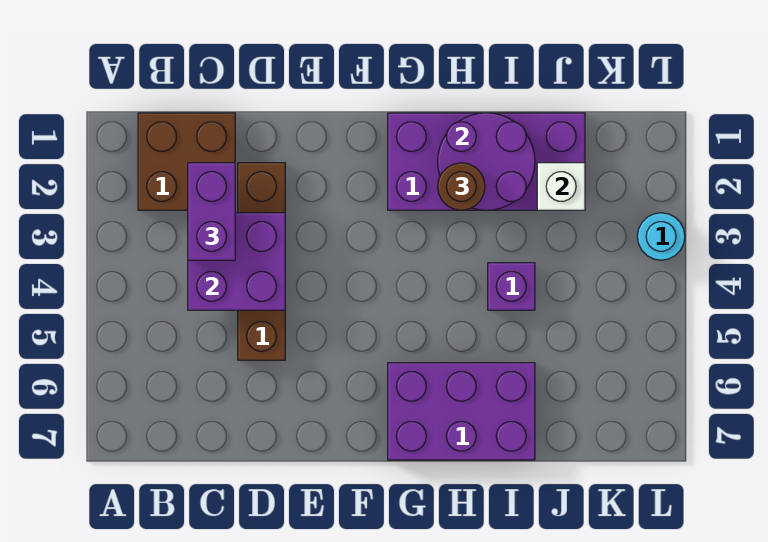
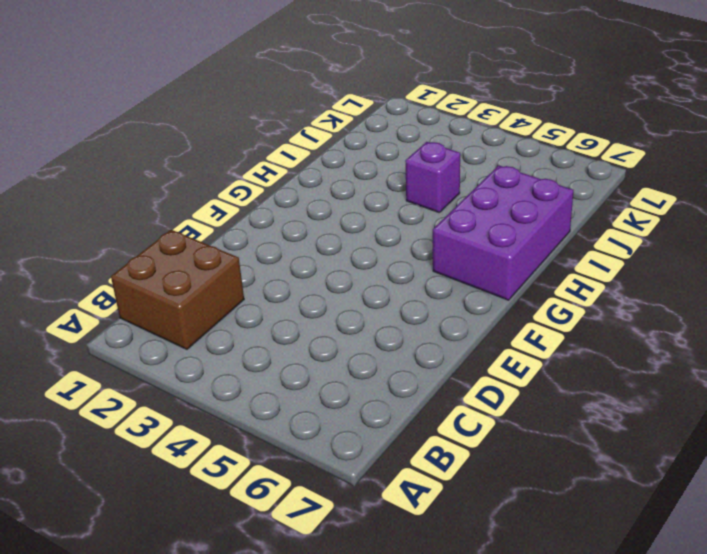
none -> brown 1x4 brick [238,163,285,360]
none -> purple 2x4 brick [388,113,585,210]

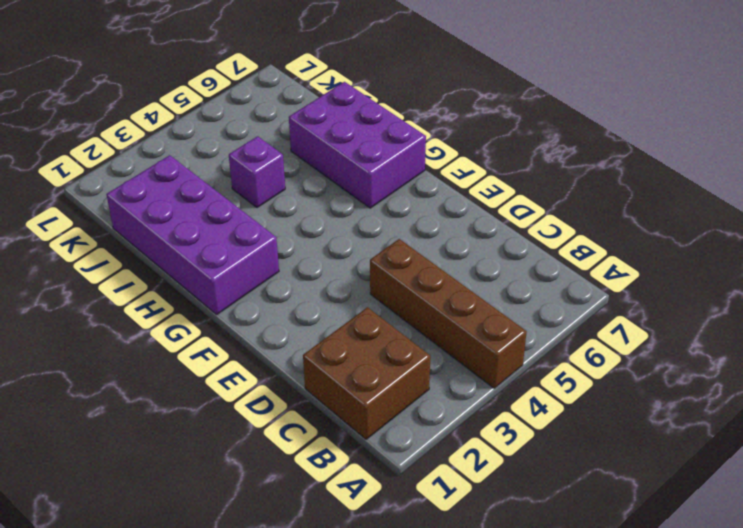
brown 1x4 brick [370,239,527,388] -> brown 1x4 brick turned to [238,163,285,360]
none -> cyan 1x1 round brick [637,213,685,260]
none -> purple 2x2 brick [188,213,285,310]

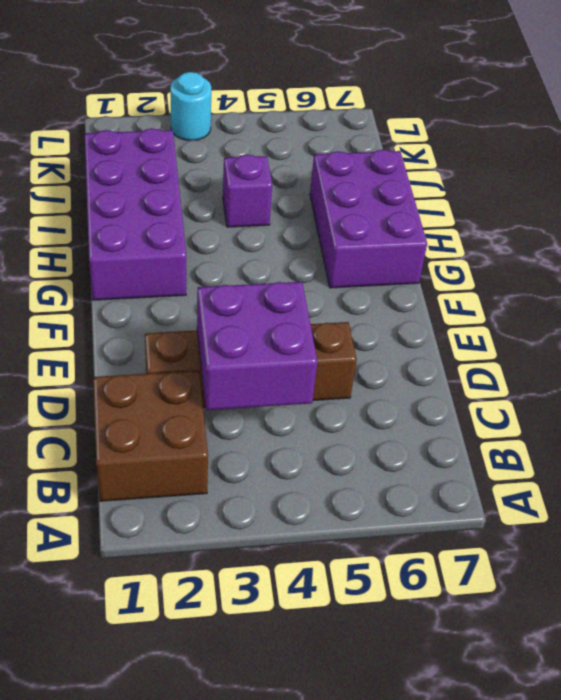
none -> purple 2x2 round brick [438,113,535,210]
none -> white 1x1 brick [537,163,585,210]

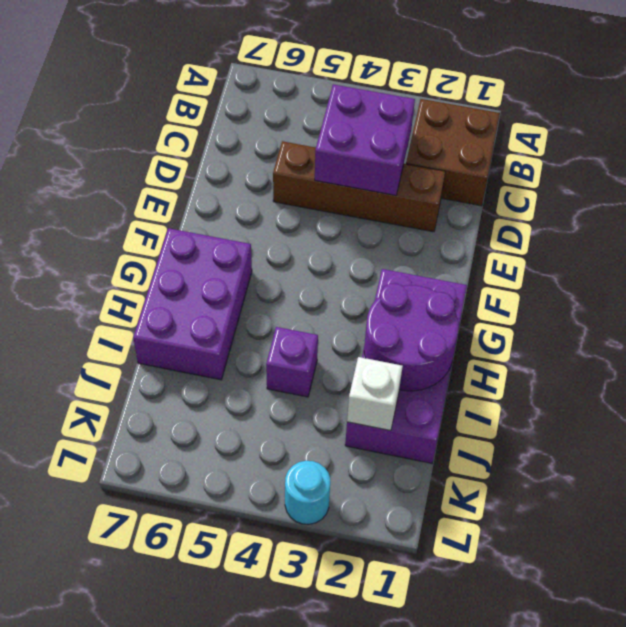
none -> purple 1x2 brick [188,163,235,260]
none -> brown 1x1 round brick [438,163,485,210]

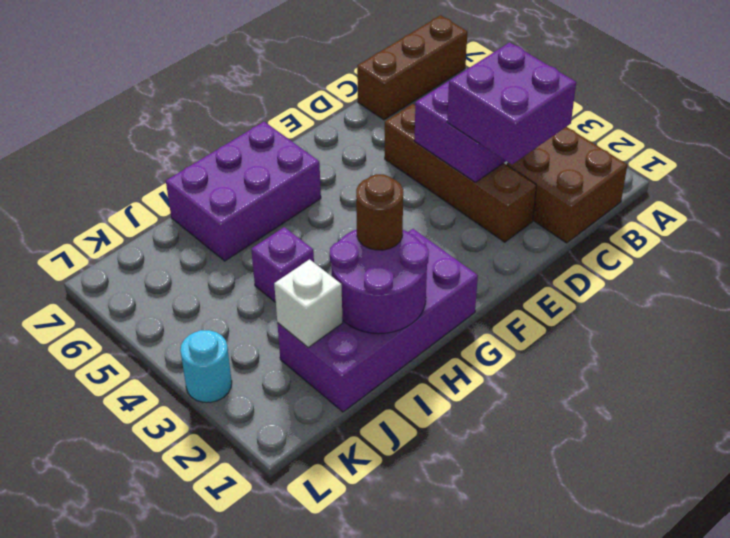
brown 1x3 brick [357,15,467,120] -> none
purple 2x2 brick [447,42,576,165] -> purple 1x2 brick [188,163,235,260]

